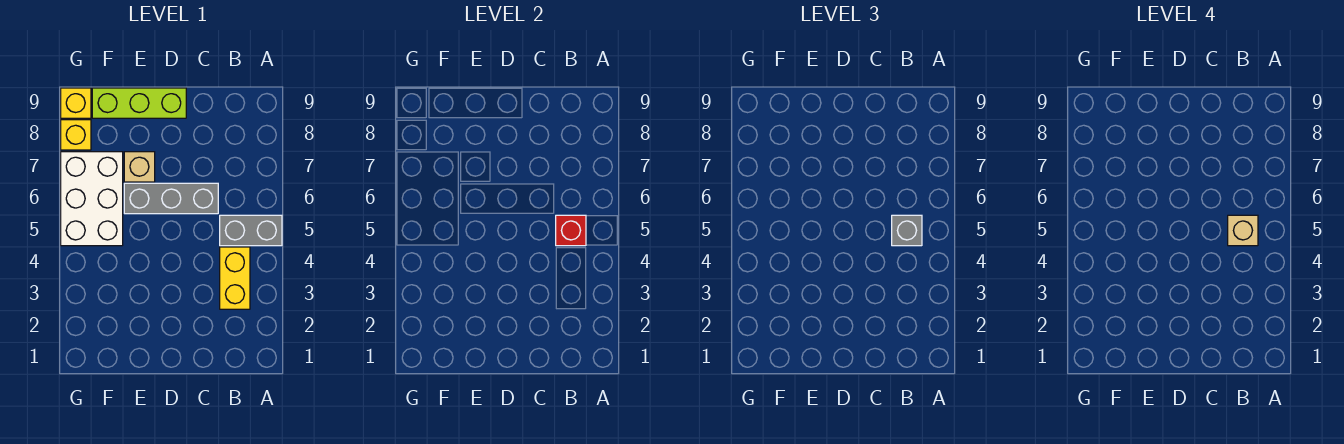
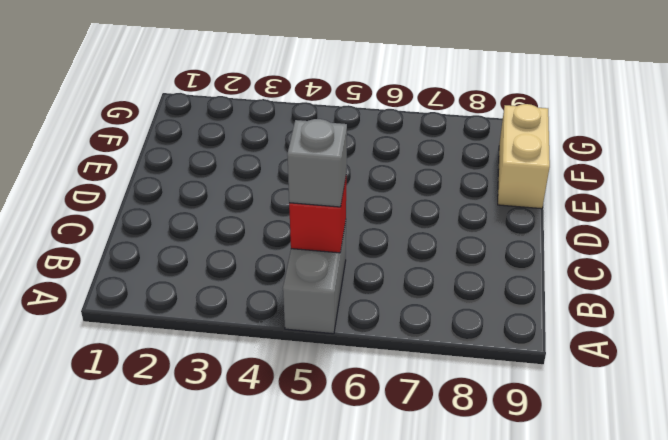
tan 1x2 brick [498,104,550,209] -> lime 1x3 brick [92,88,186,118]
none -> yellow 1x2 brick [220,247,250,309]
none -> grey 1x3 brick [124,183,218,214]

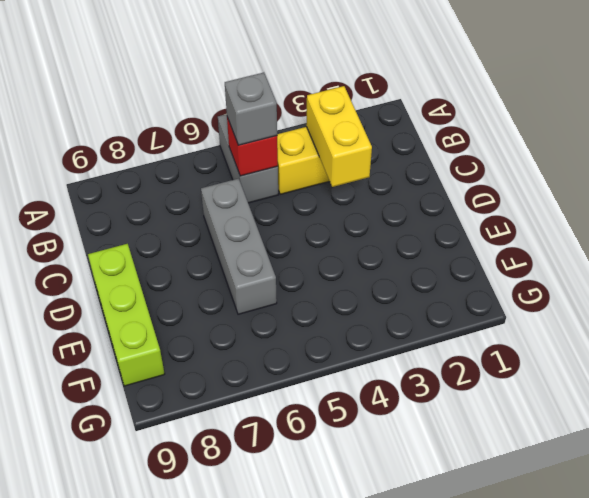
yellow 1x2 brick [306,86,372,187] -> none
none -> tan 1x1 brick [124,152,155,182]
none -> white 2x3 brick [61,152,123,246]

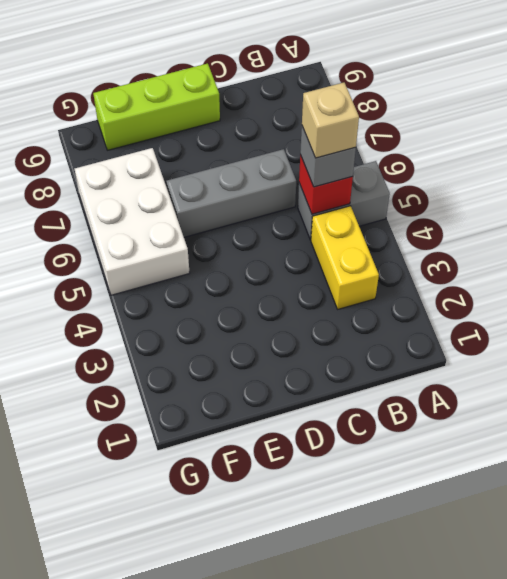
none -> tan 1x1 brick [124,152,155,182]
none -> yellow 1x1 brick [61,120,91,150]

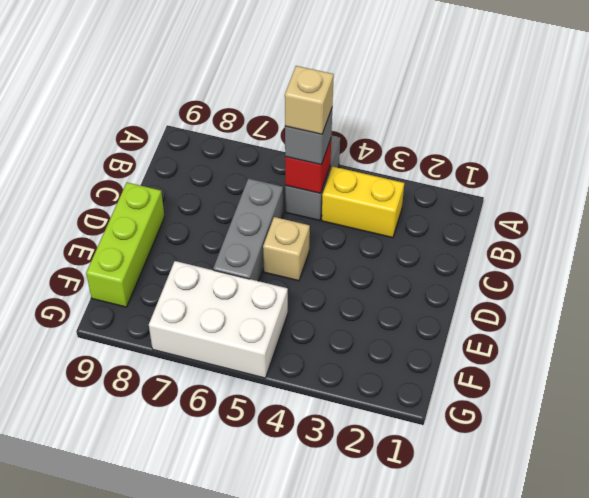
tan 1x1 brick [263,217,310,281] -> tan 1x1 brick moved to [124,152,155,182]
none -> yellow 1x1 brick [61,120,91,150]
none -> yellow 1x1 brick [61,88,91,118]

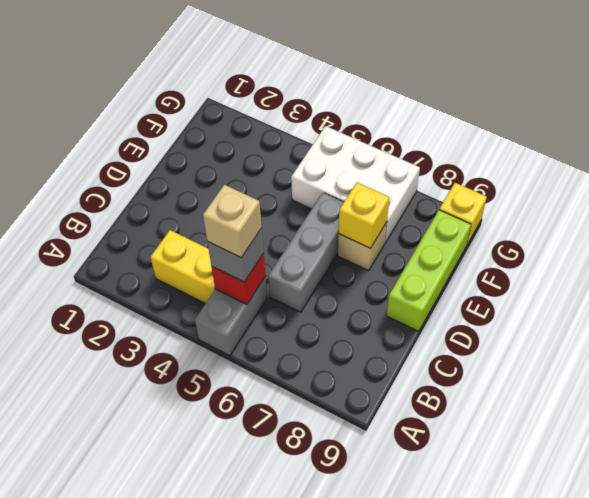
yellow 1x1 brick [339,183,389,248] -> yellow 1x1 brick moved to [61,120,91,150]

